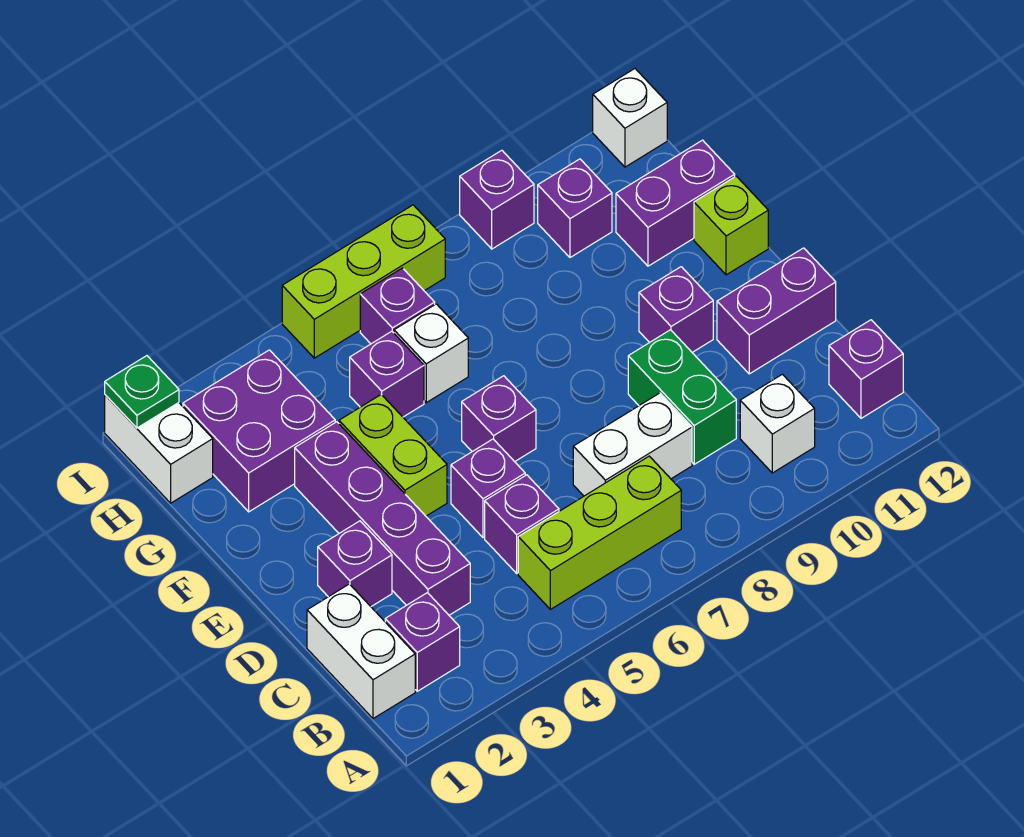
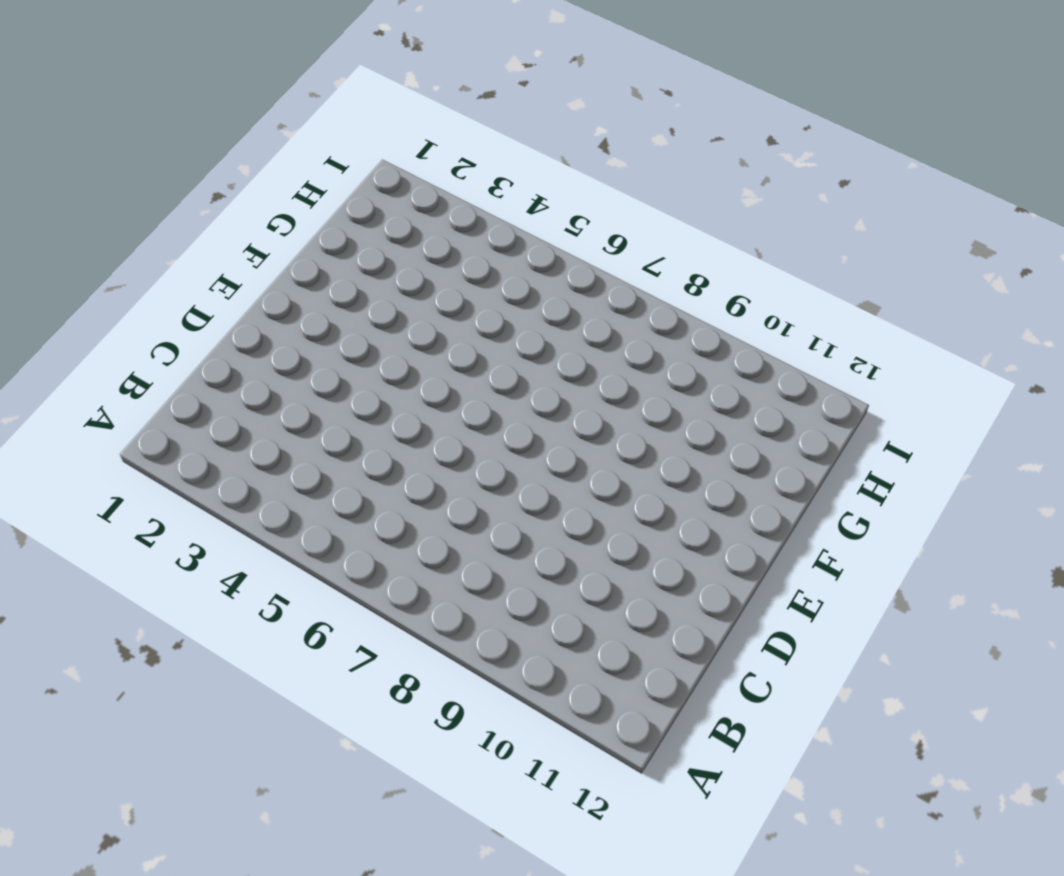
none -> white 1x2 brick [307,584,415,719]
none -> purple 1x1 brick [385,593,460,691]
none -> lime 1x3 brick [518,456,681,609]

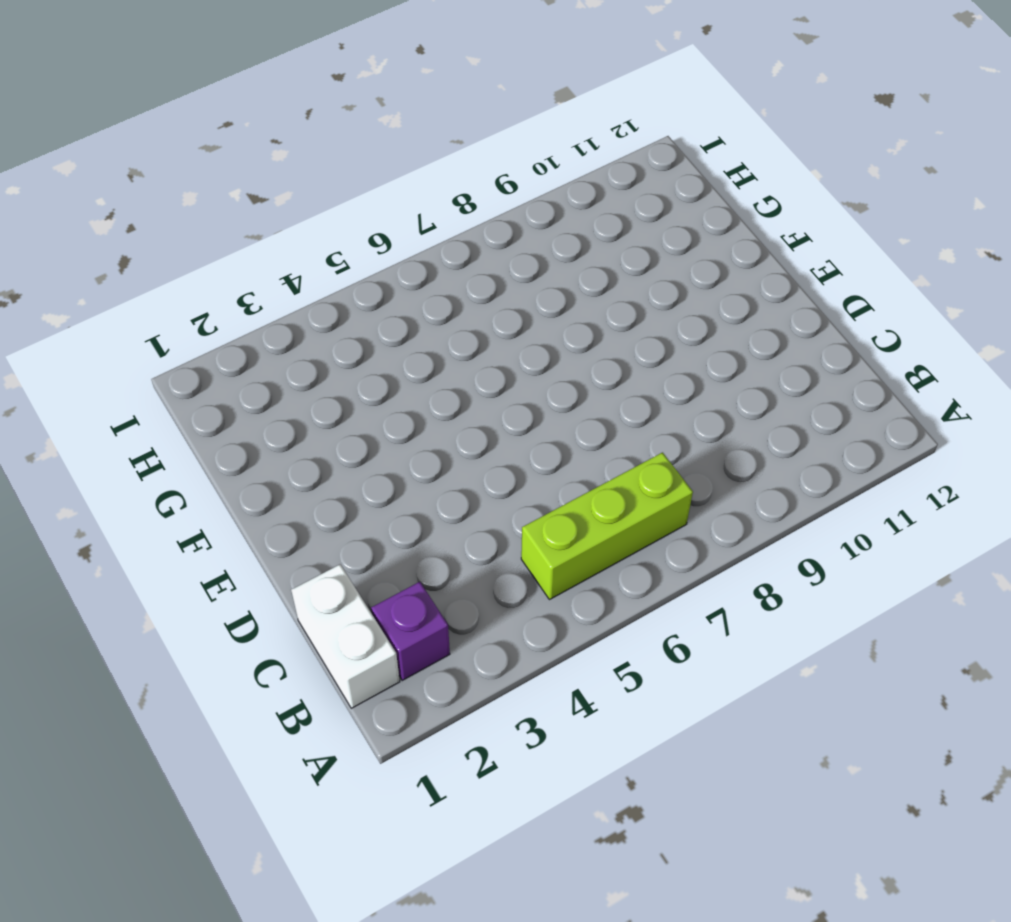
none -> white 1x1 brick [740,374,815,473]
none -> purple 1x1 brick [829,320,903,418]
none -> purple 1x4 brick [295,422,470,615]

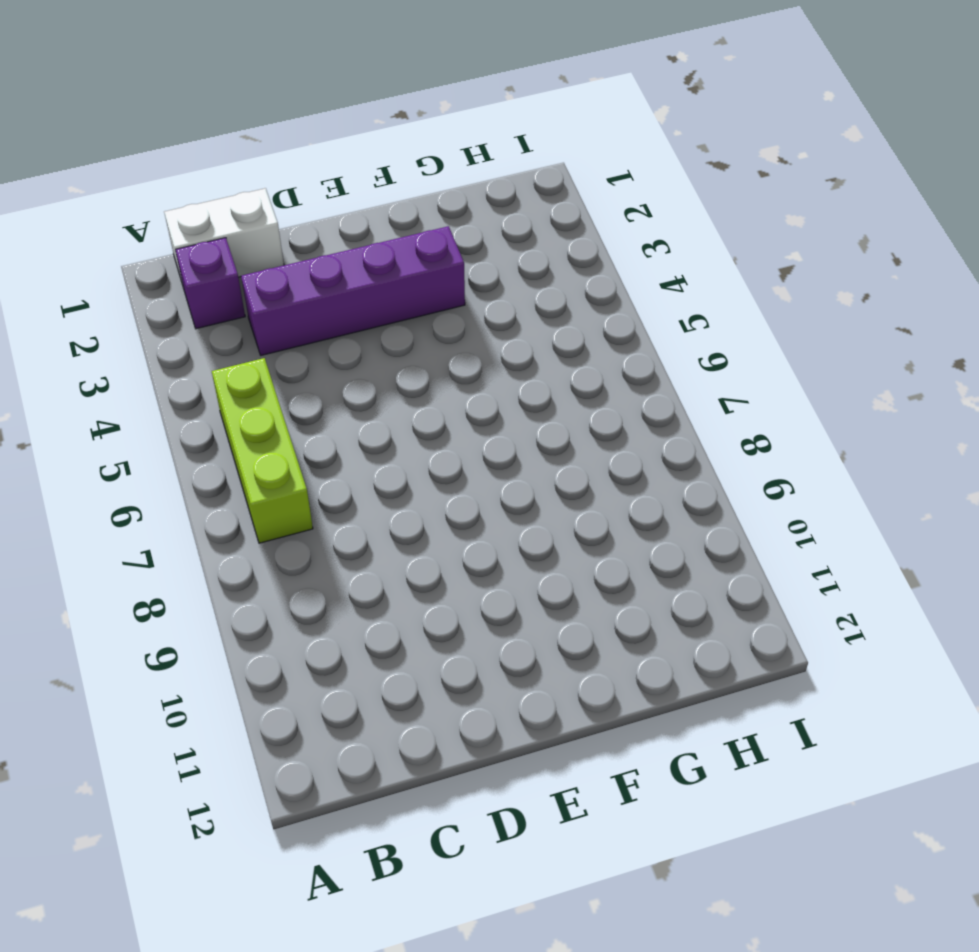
none -> white 1x1 brick [740,374,815,473]
none -> purple 1x1 brick [829,320,903,418]
none -> purple 1x1 brick [485,475,559,573]

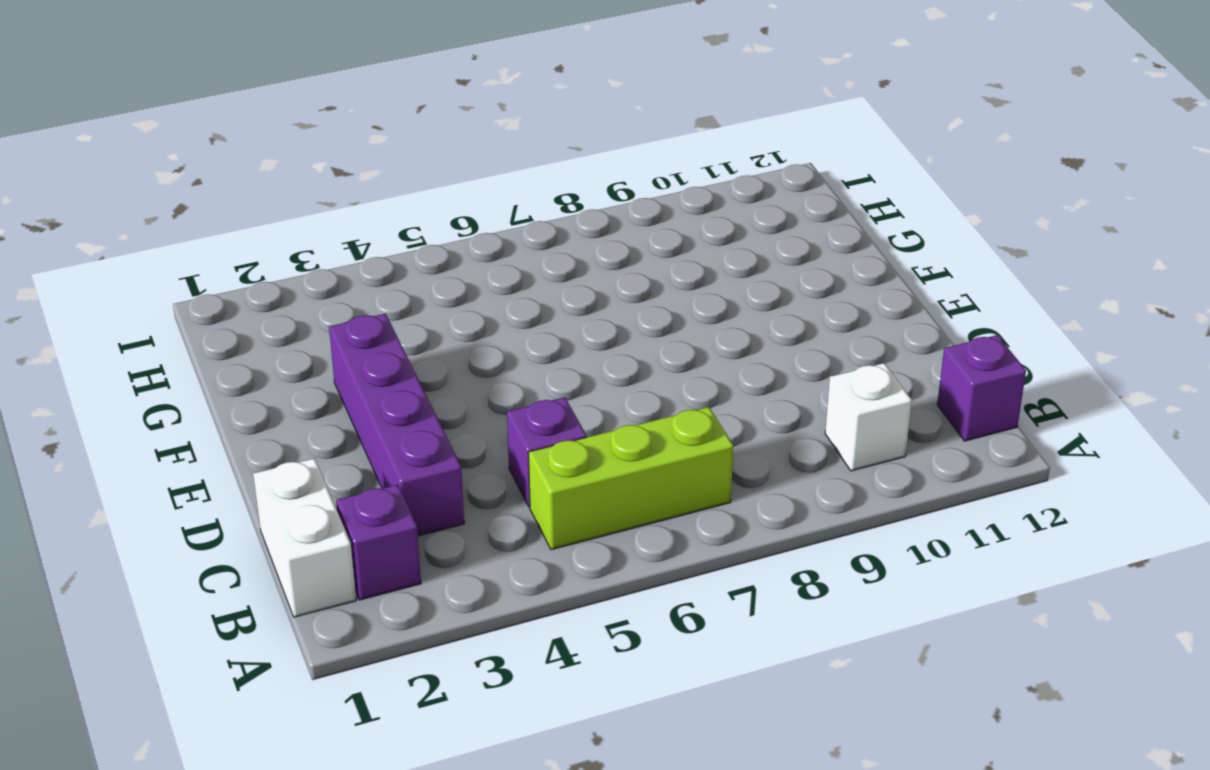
none -> white 1x2 brick [573,393,692,496]
none -> green 1x2 brick [628,330,736,464]
none -> purple 1x1 brick [318,521,392,606]

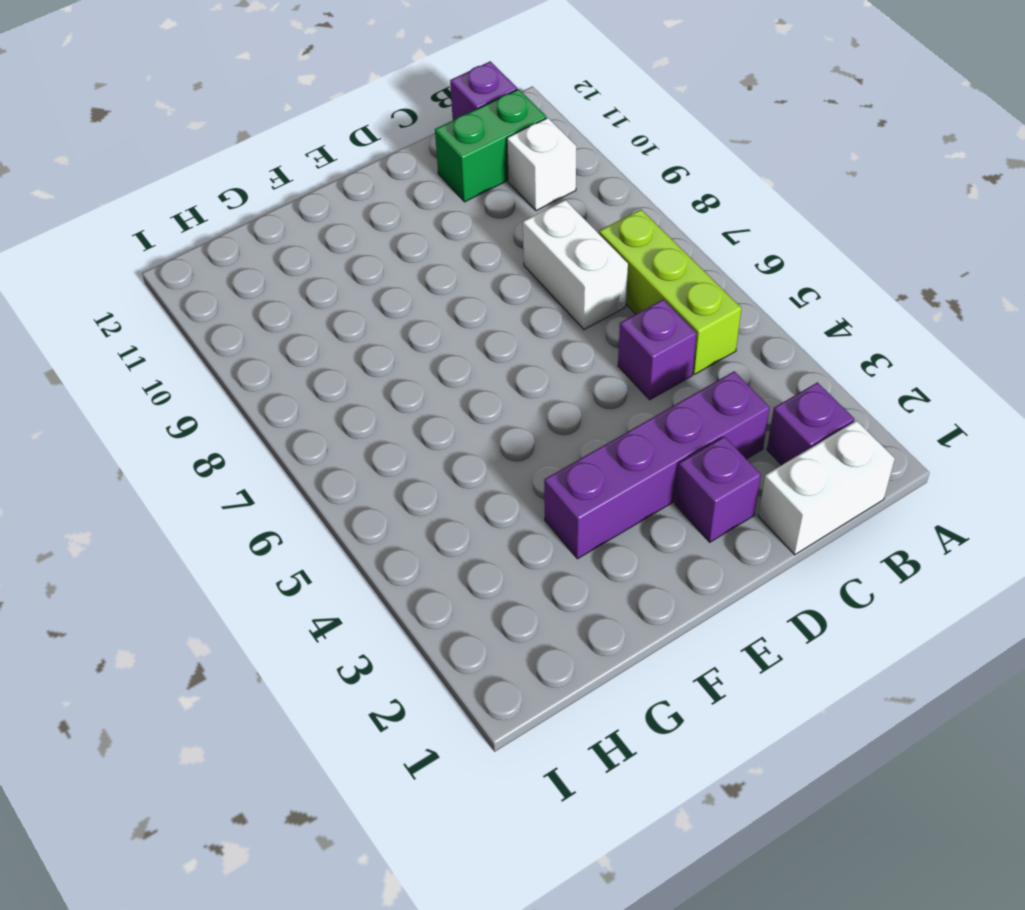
green 1x2 brick [435,89,546,202] -> green 1x2 brick moved to [628,330,736,464]
none -> purple 1x1 brick [451,439,525,538]
none -> purple 1x2 brick [717,248,836,374]
none -> lime 1x2 brick [339,395,447,516]

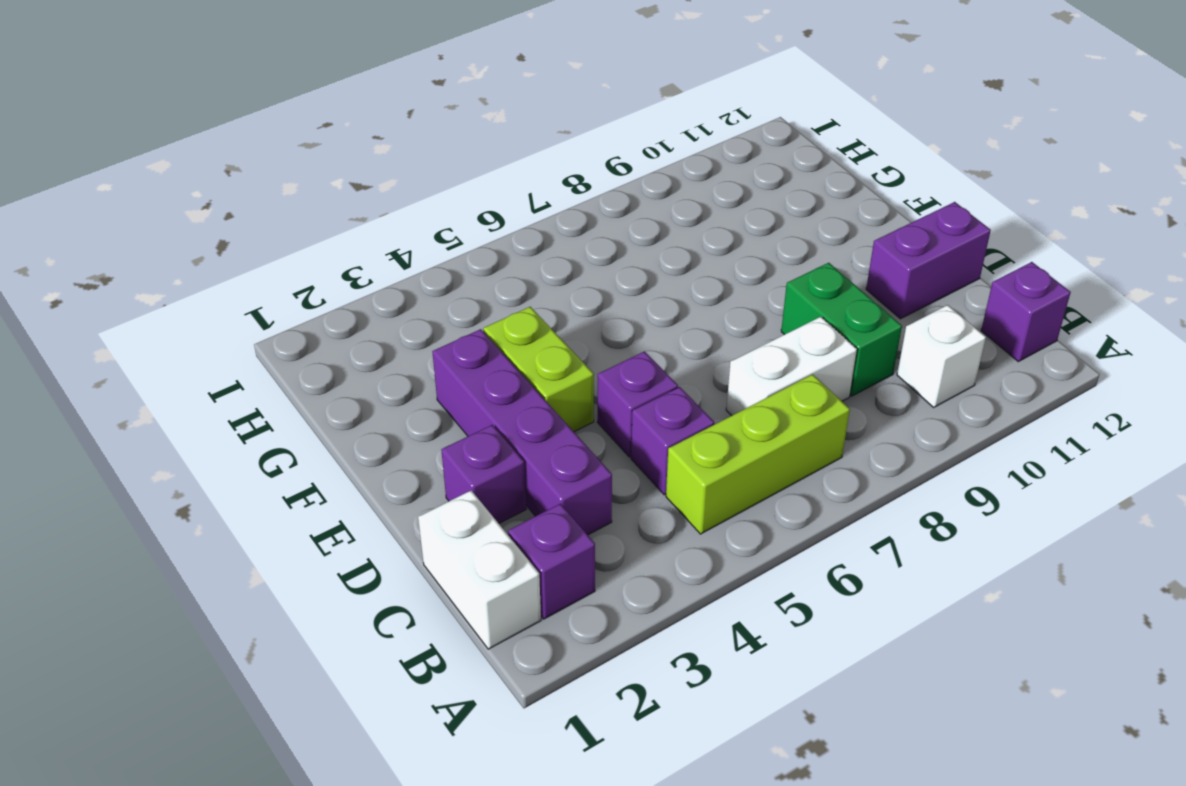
none -> purple 1x1 brick [462,376,536,462]
none -> purple 1x1 brick [639,267,713,352]
none -> lime 1x1 brick [694,176,768,275]

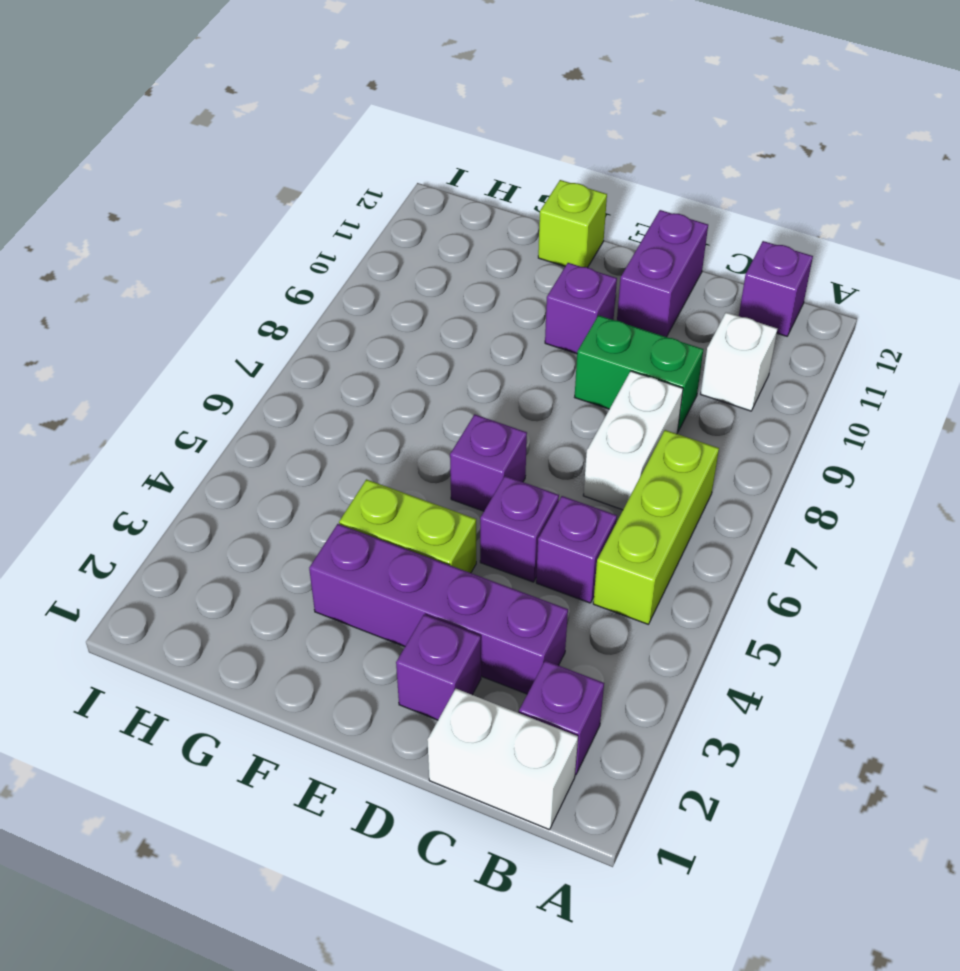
none -> purple 2x2 brick [183,350,335,512]
none -> purple 1x1 brick [350,331,424,417]
none -> white 1x1 brick [394,304,468,403]

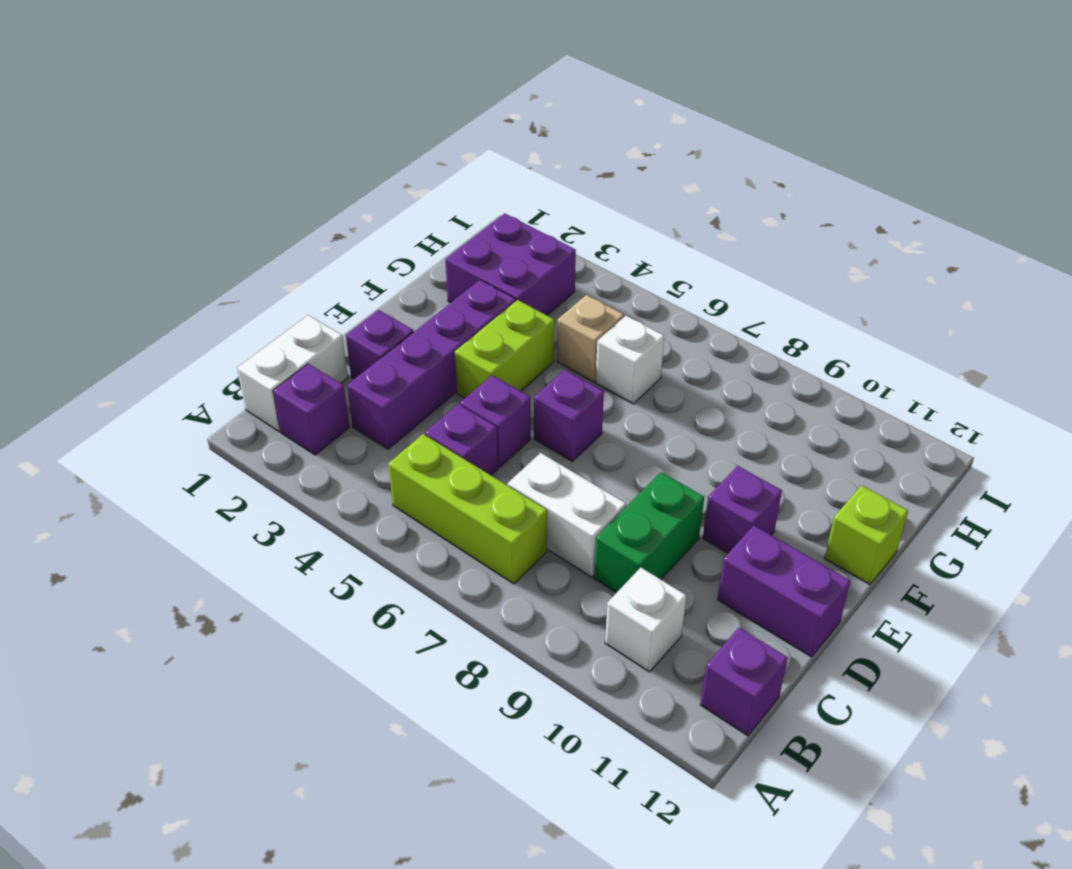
tan 1x1 brick [557,295,624,382] -> purple 1x1 brick [350,331,424,417]
none -> purple 1x2 brick [616,140,735,266]
none -> white 1x2 brick [105,395,213,503]
none -> purple 1x1 brick [360,268,435,344]

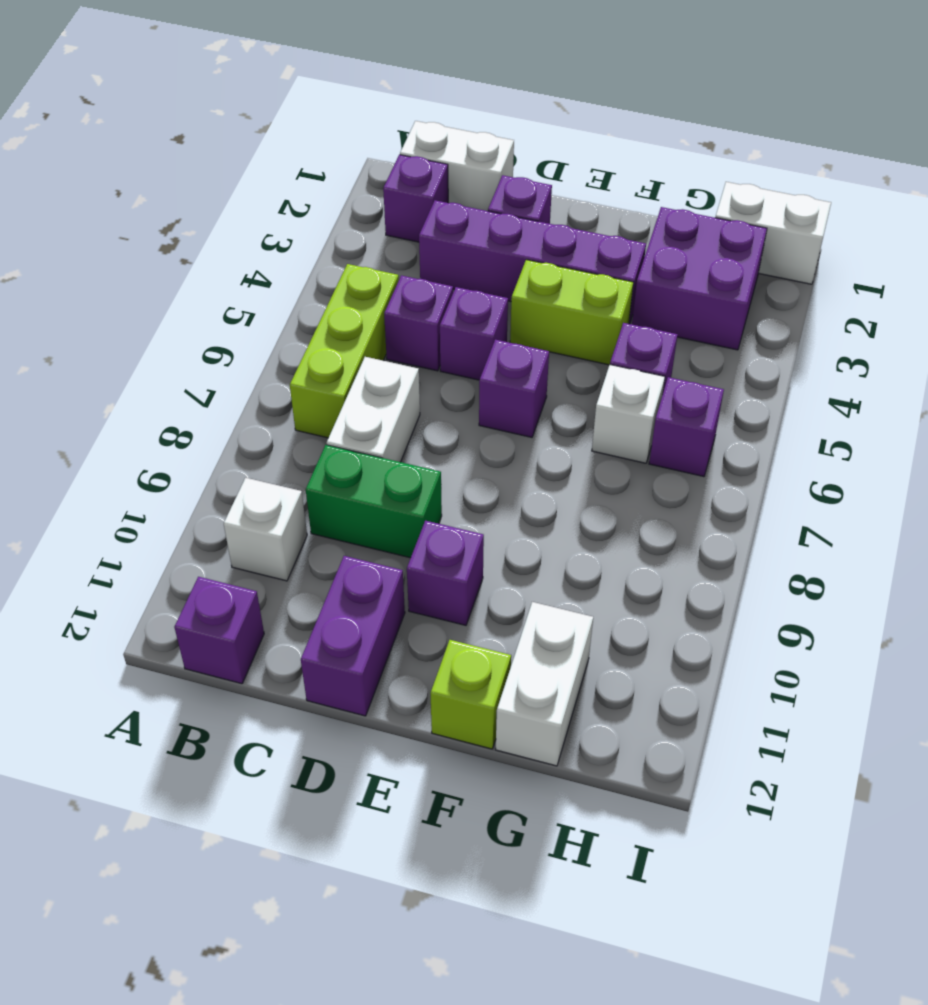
white 1x2 brick [496,602,593,766] -> purple 1x2 brick [616,140,735,266]
none -> purple 1x1 brick [538,159,612,257]
none -> lime 1x3 brick [282,205,445,358]
none -> purple 1x1 brick [460,150,534,249]

